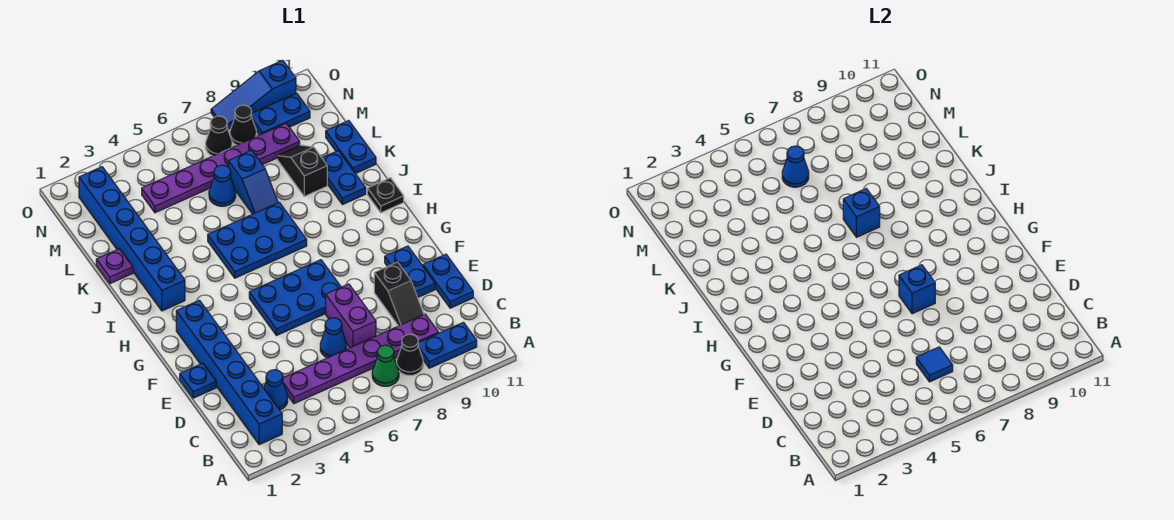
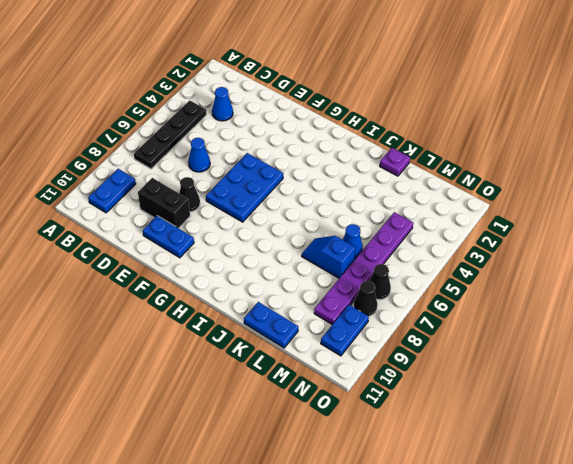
black 1x4 plate [134,100,207,169] -> green 1x1 cone [372,345,399,386]
black 1x2 brick [138,178,190,228] -> black 1x2 slope [374,262,424,326]
black 1x1 cone [179,177,200,212] -> black 1x1 cone moved to [397,334,423,375]
none -> blue 1x6 brick [176,300,282,445]
none -> purple 1x6 plate [283,314,439,404]
none -> purple 1x2 brick [326,284,376,348]
none -> blue 1x2 plate [423,254,473,308]

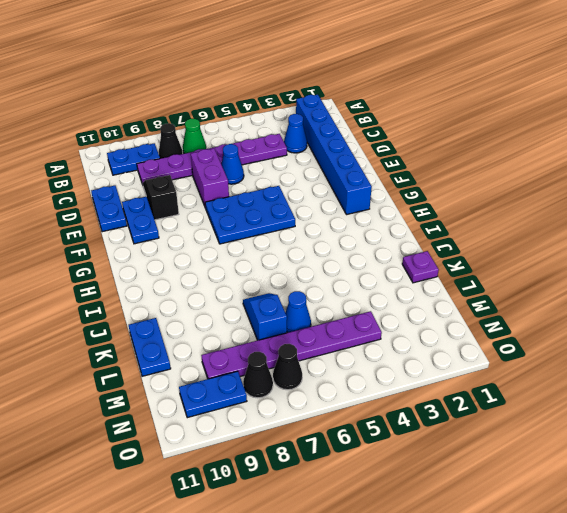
none -> blue 1x1 plate [180,363,216,398]
none -> blue 1x6 brick [79,167,185,311]
none -> blue 2x3 plate [208,202,307,278]
none -> black 1x1 plate [367,178,404,213]

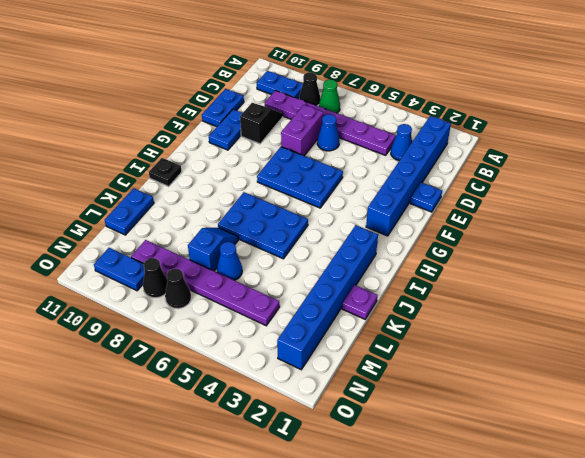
none -> blue 1x2 plate [322,151,366,205]
none -> black 1x2 slope [277,145,327,196]
none -> blue 1x3 slope [211,60,296,129]
none -> blue 1x1 tile [916,347,953,382]

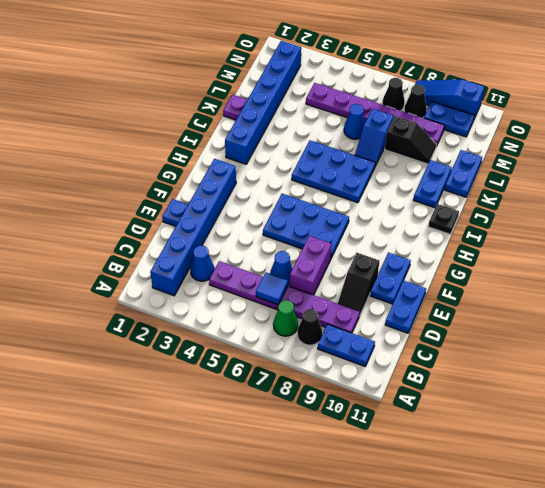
black 1x2 slope [385,116,437,164] -> black 1x2 slope turned to [277,145,327,196]
none -> blue 1x1 brick [899,265,935,314]
none -> blue 1x1 brick [843,189,880,237]
none -> blue 1x1 cone [782,146,809,187]

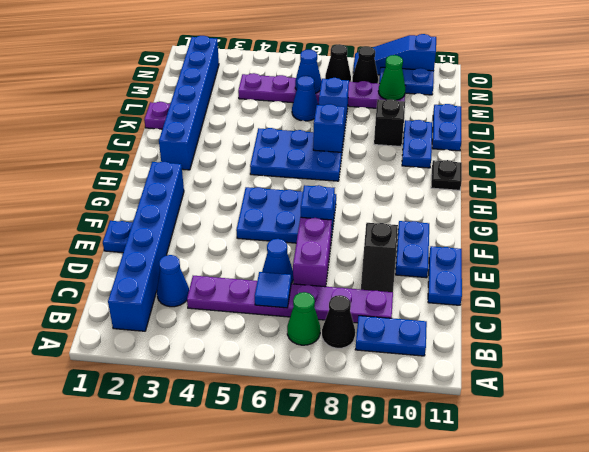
green 1x1 cone [378,55,405,100] -> none

